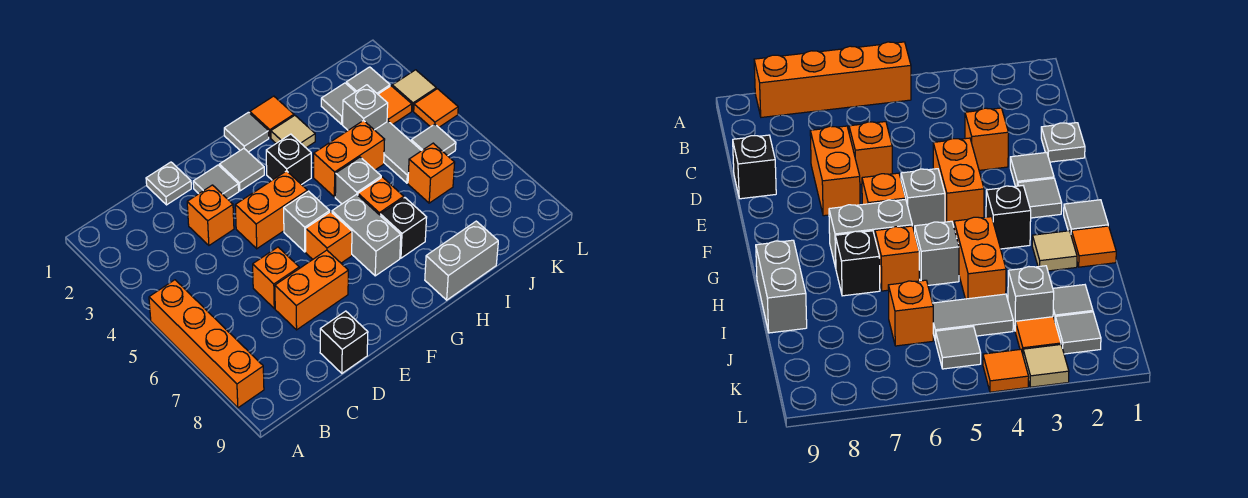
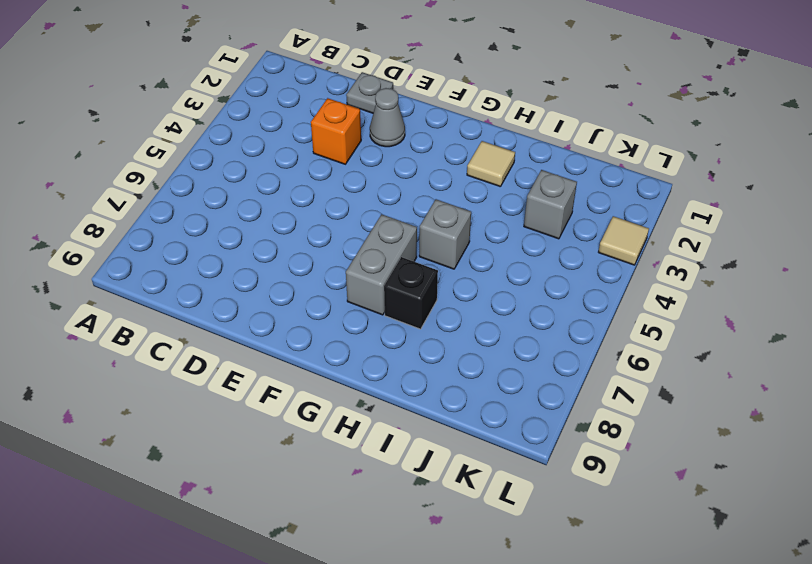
grey 1x1 cone [370,88,405,147] -> grey 1x1 tile [193,165,239,199]
none -> orange 1x4 brick [149,280,264,408]
none -> orange 1x1 brick [253,247,299,308]
none -> orange 1x2 brick [275,250,348,330]
none -> black 1x1 brick [320,311,368,373]

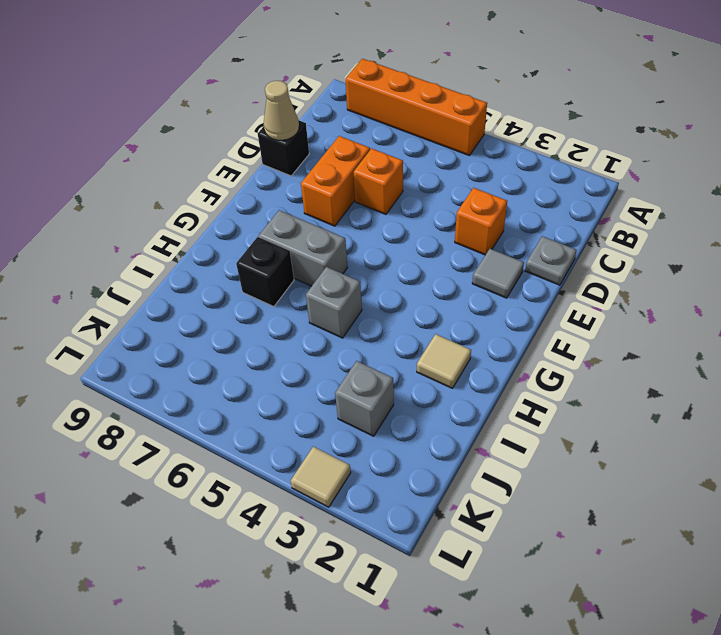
tan 1x1 cone [263,81,299,140] -> none
none -> orange 1x2 brick [235,171,307,249]
none -> grey 1x1 tile [219,148,264,191]
none -> grey 1x1 brick [284,191,330,252]
none -> orange 1x1 brick [306,212,352,263]

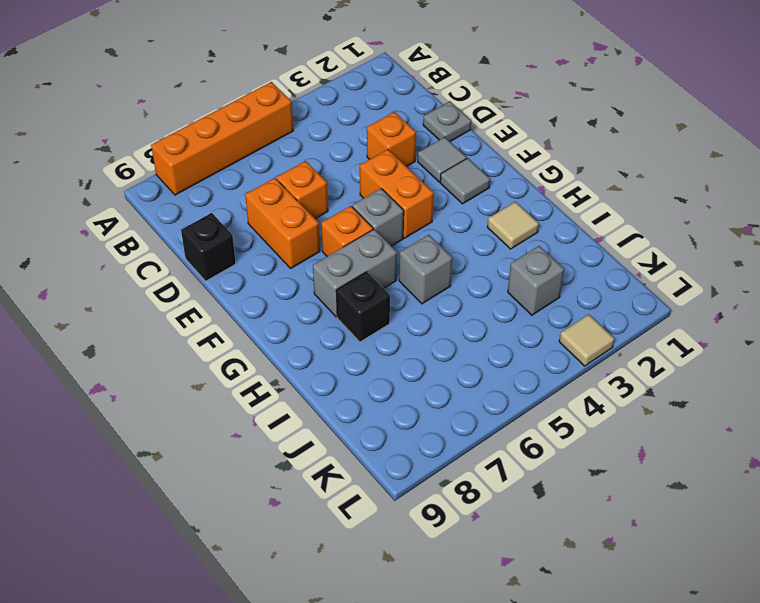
none -> grey 1x1 tile [224,112,269,152]
none -> black 1x1 brick [266,134,311,185]
none -> orange 1x1 tile [250,96,294,138]
none -> orange 1x2 brick [314,120,385,197]

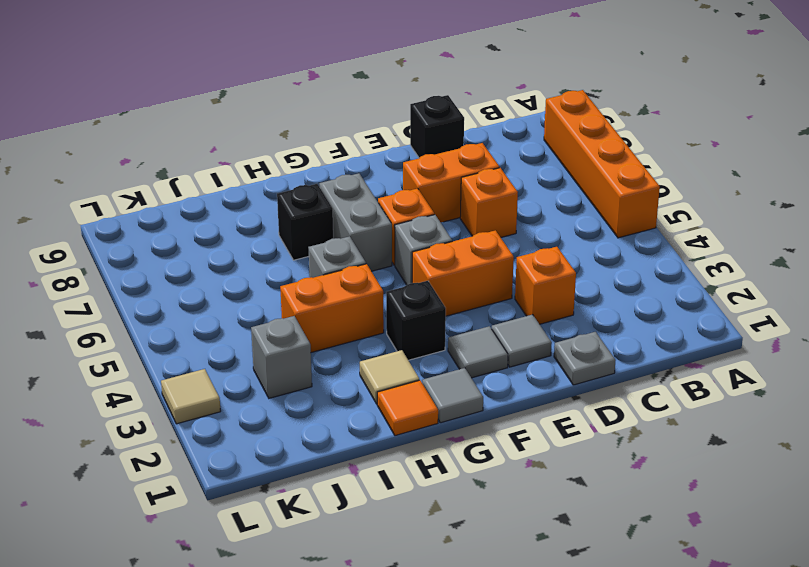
none -> orange 1x1 brick [358,177,404,215]
none -> grey 1x2 brick [425,221,498,300]
none -> grey 1x1 tile [321,83,355,124]
none -> grey 1x2 tile [375,121,421,183]

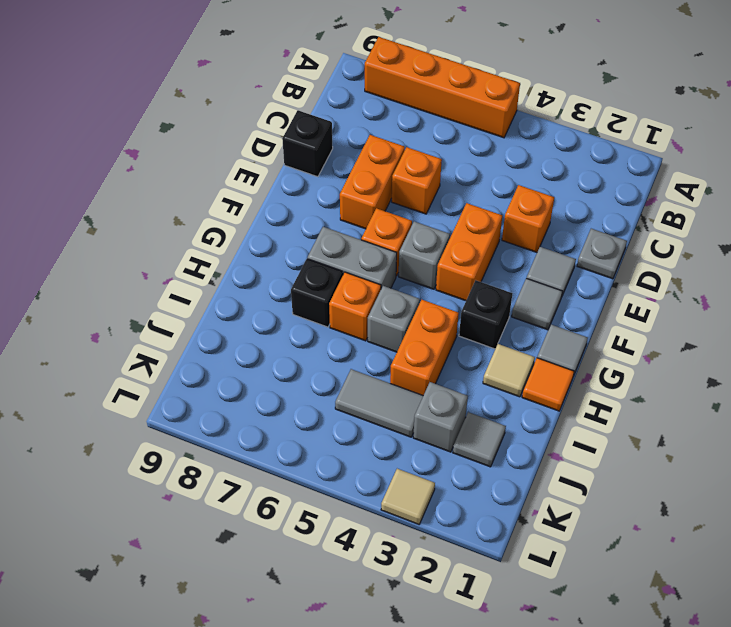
none -> grey 1x2 brick [425,221,498,300]
none -> orange 1x1 brick [408,143,455,203]
none -> grey 1x1 tile [346,67,390,94]
none -> orange 1x1 tile [378,86,412,125]

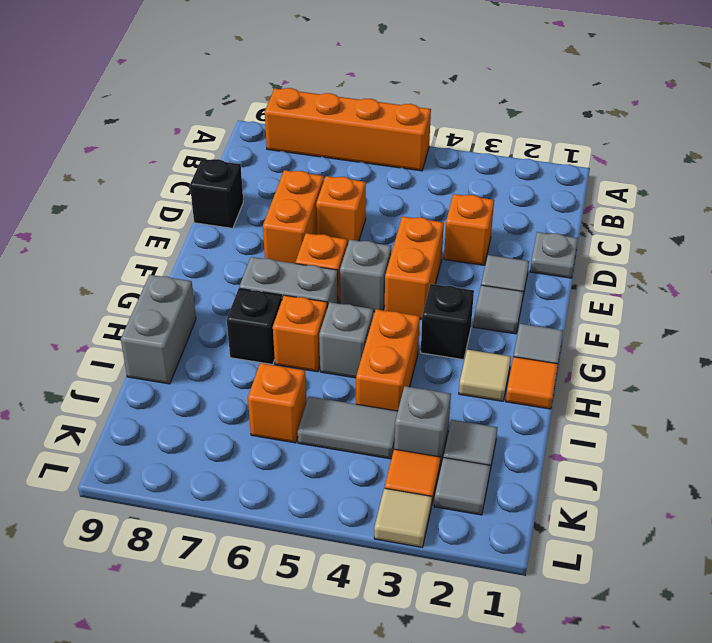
none -> grey 1x1 tile [411,124,456,156]
none -> orange 1x1 tile [414,89,458,127]

